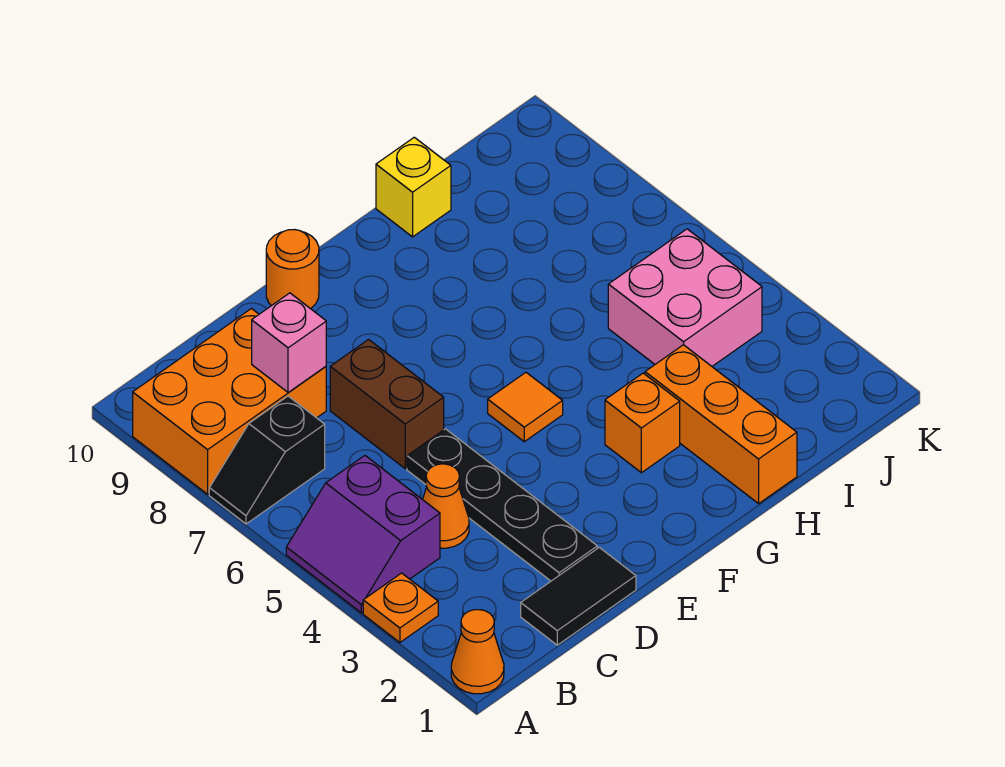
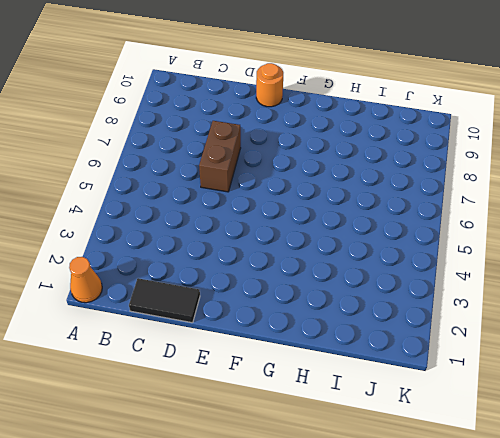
none -> orange 1x1 plate [363,573,438,642]
none -> purple 2x2 slope [286,456,440,613]
none -> black 1x2 slope [209,396,325,524]

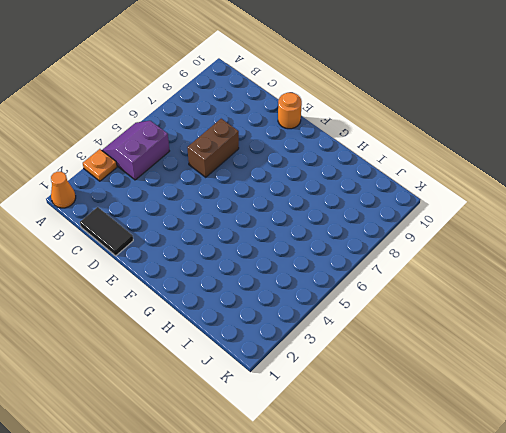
none -> black 1x2 slope [209,396,325,524]
none -> orange 2x3 brick [133,309,326,494]
none -> orange 1x1 cone [423,464,469,548]

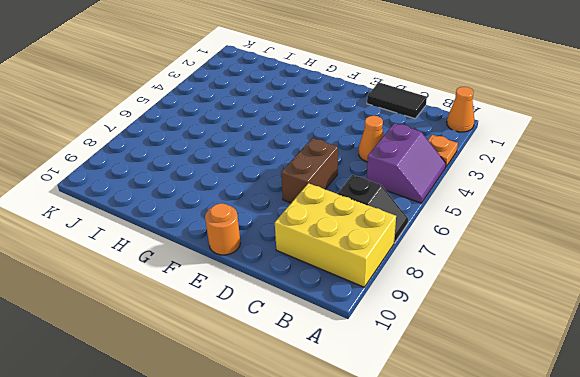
yellow 2x3 brick [275,183,396,287] -> orange 2x3 brick [133,309,326,494]
none -> black 1x4 plate [407,429,597,581]
none -> orange 1x1 tile [488,373,563,442]
none -> orange 1x1 brick [605,373,680,473]

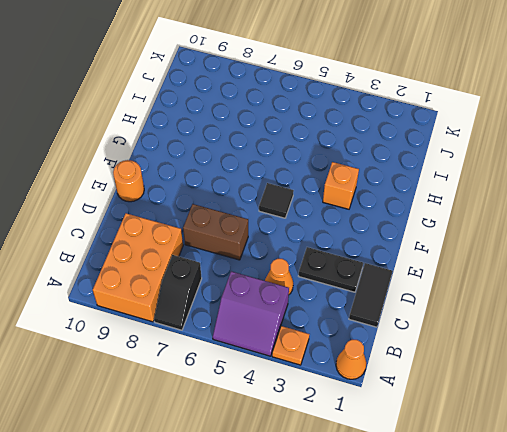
black 1x2 plate [299,247,363,292] -> black 1x4 plate [407,429,597,581]
black 1x1 tile [259,183,294,218] -> orange 1x1 tile [488,373,563,442]
none -> orange 1x3 brick [645,345,797,504]
none -> yellow 1x1 brick [376,137,451,237]
none -> pink 2x2 brick [608,229,762,366]

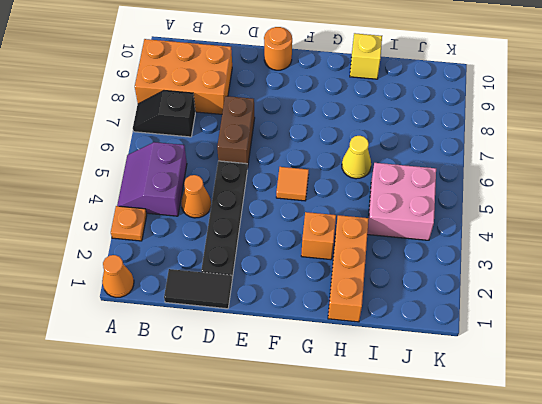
yellow 1x1 cone [342,136,371,179] -> none
none -> pink 1x1 brick [252,293,326,392]

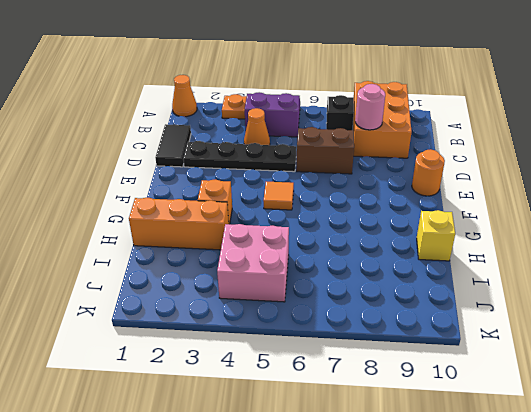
pink 1x1 round brick [355,84,385,130] -> pink 1x1 brick [252,293,326,392]

